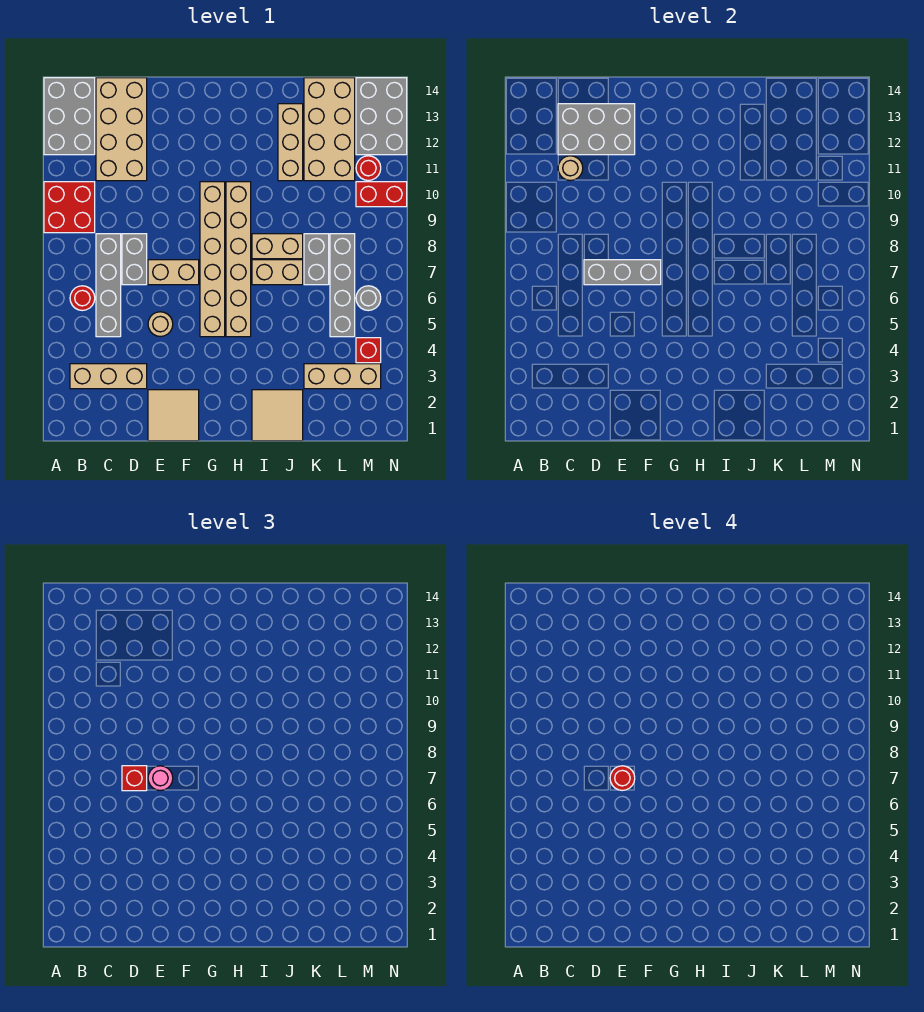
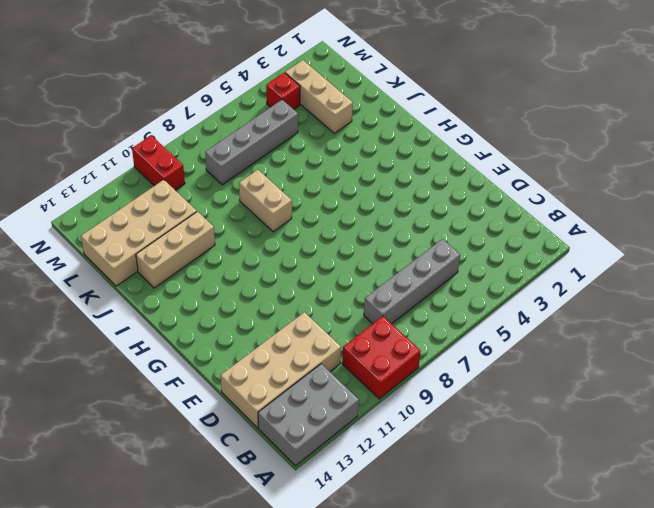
none -> tan 1x3 brick [70,364,147,389]
none -> red 1x1 round brick [70,286,95,311]
none -> grey 1x2 brick [122,234,147,285]
none -> tan 2x2 tile [148,390,199,441]

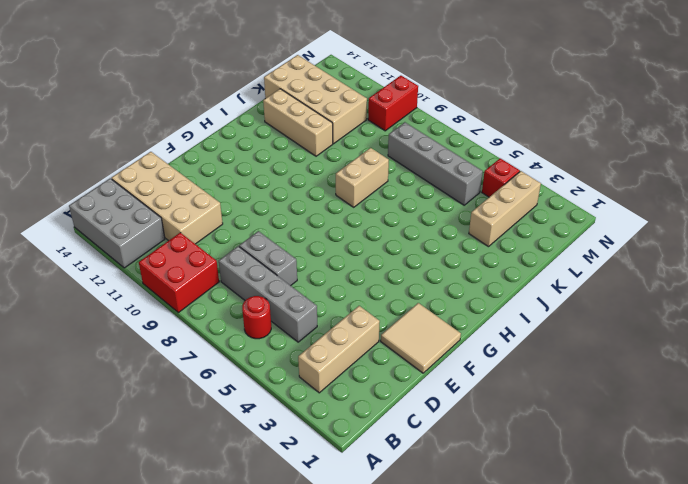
none -> tan 1x1 round brick [148,312,173,337]
none -> tan 1x2 brick [148,260,199,285]
none -> tan 1x6 brick [200,182,225,337]
none -> tan 1x6 brick [226,182,251,337]

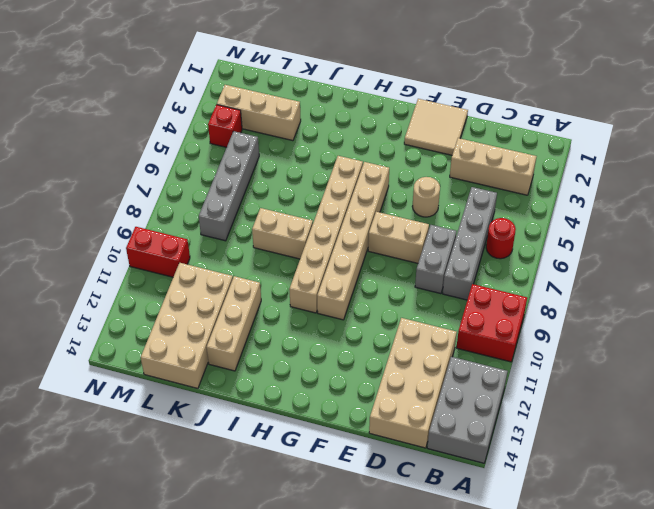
none -> tan 2x2 tile [252,390,303,441]
none -> tan 1x2 brick [252,260,303,285]
none -> grey 1x2 brick [304,234,329,285]
none -> grey 1x1 round brick [356,286,381,311]

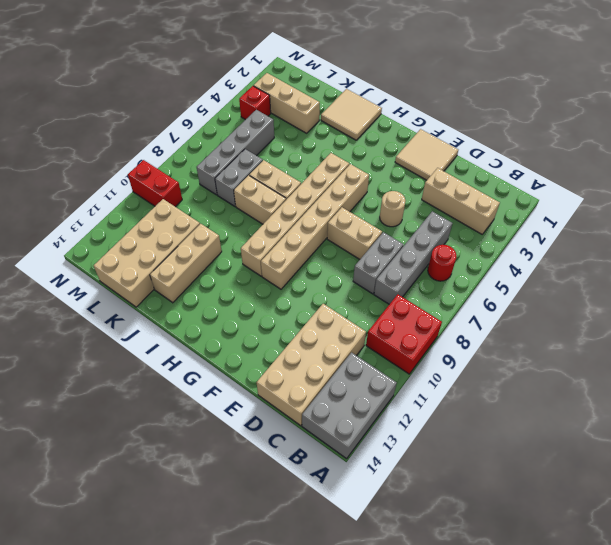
none -> grey 1x1 round brick [356,286,381,311]
none -> red 1x1 round brick [356,156,381,181]
none -> grey 2x3 brick [356,78,407,155]
none -> tan 1x1 round brick [558,156,583,181]

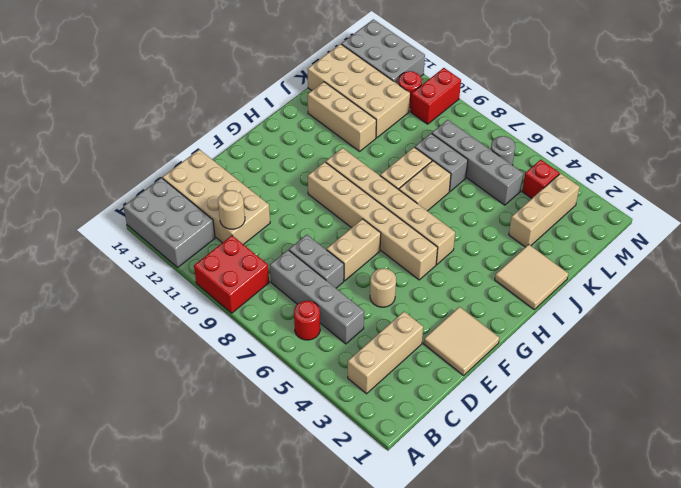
none -> grey 2x3 brick [558,104,635,155]
none -> grey 1x3 brick [584,260,661,285]
none -> red 1x1 brick [122,766,147,791]
none -> pink 1x1 round brick [148,766,173,791]

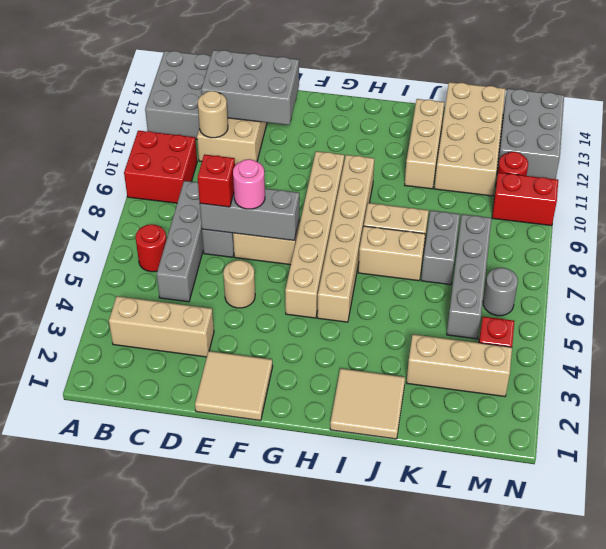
none -> red 1x1 round brick [610,766,635,791]

